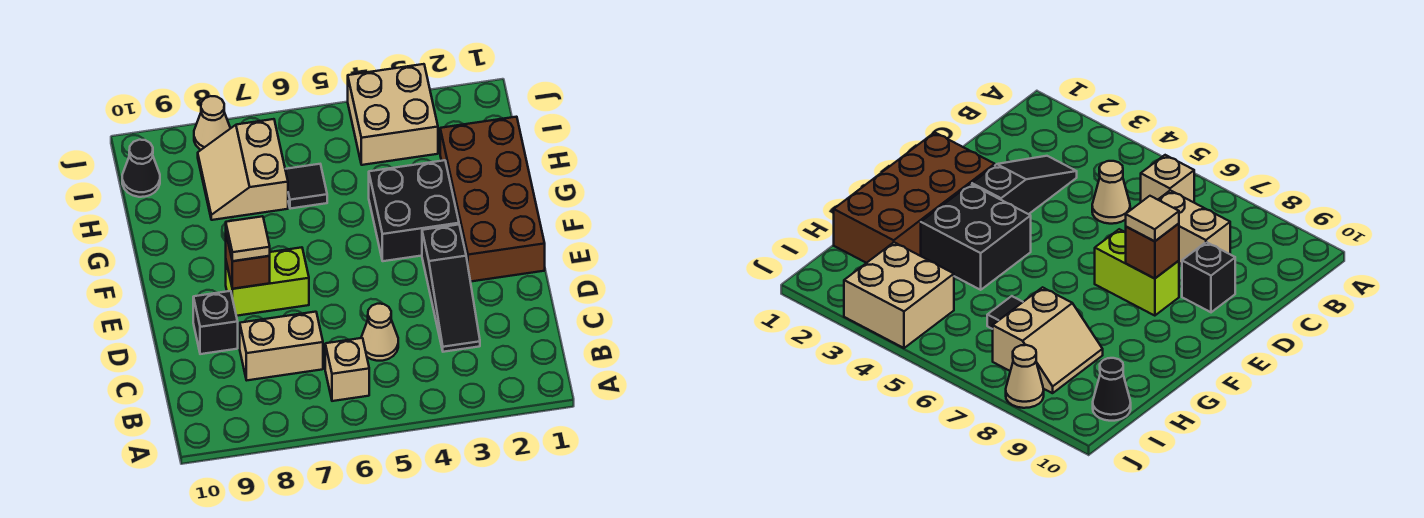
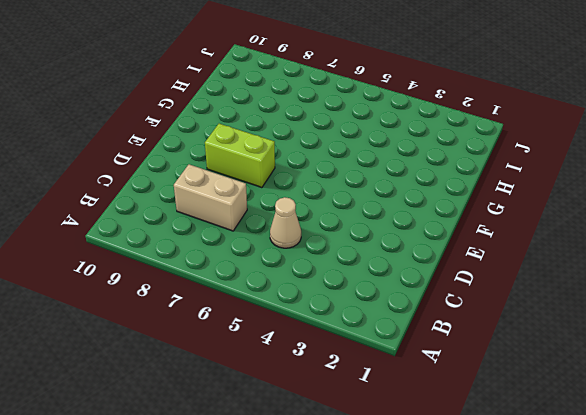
none -> tan 1x1 brick [325,338,369,401]
none -> black 1x3 slope [422,225,480,352]
none -> black 1x1 brick [193,291,238,354]

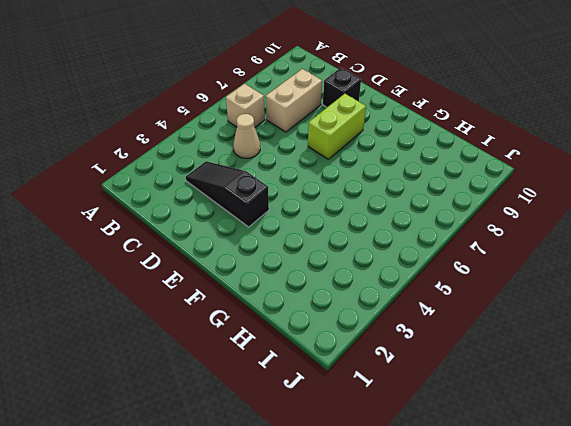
none -> brown 2x4 brick [440,117,545,282]
none -> black 2x2 brick [369,160,459,261]
none -> black 1x1 tile [285,164,327,209]

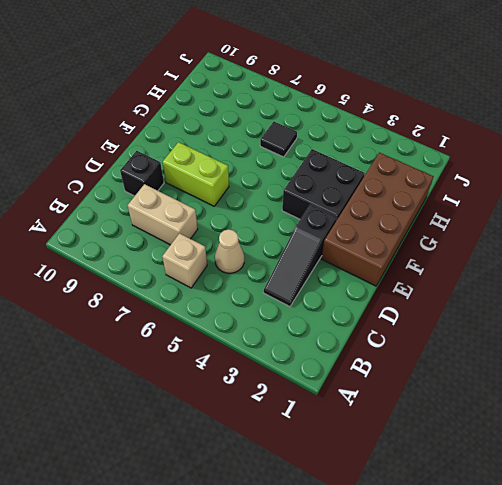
none -> tan 2x2 slope [198,119,288,220]
none -> tan 2x2 brick [348,64,438,165]
none -> black 1x1 cone [122,140,160,197]

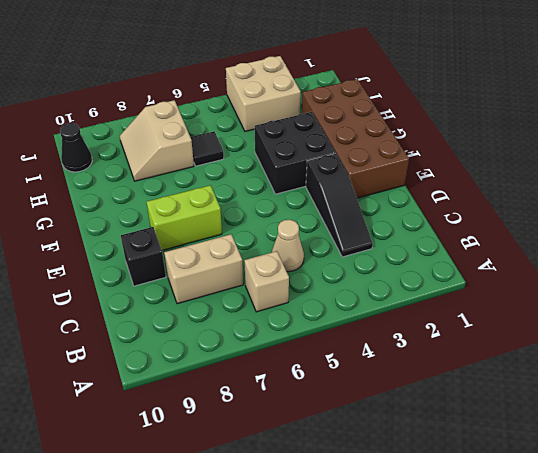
none -> tan 1x1 cone [194,96,230,150]
none -> brown 1x1 brick [226,235,270,289]
none -> tan 1x1 tile [226,216,270,261]

